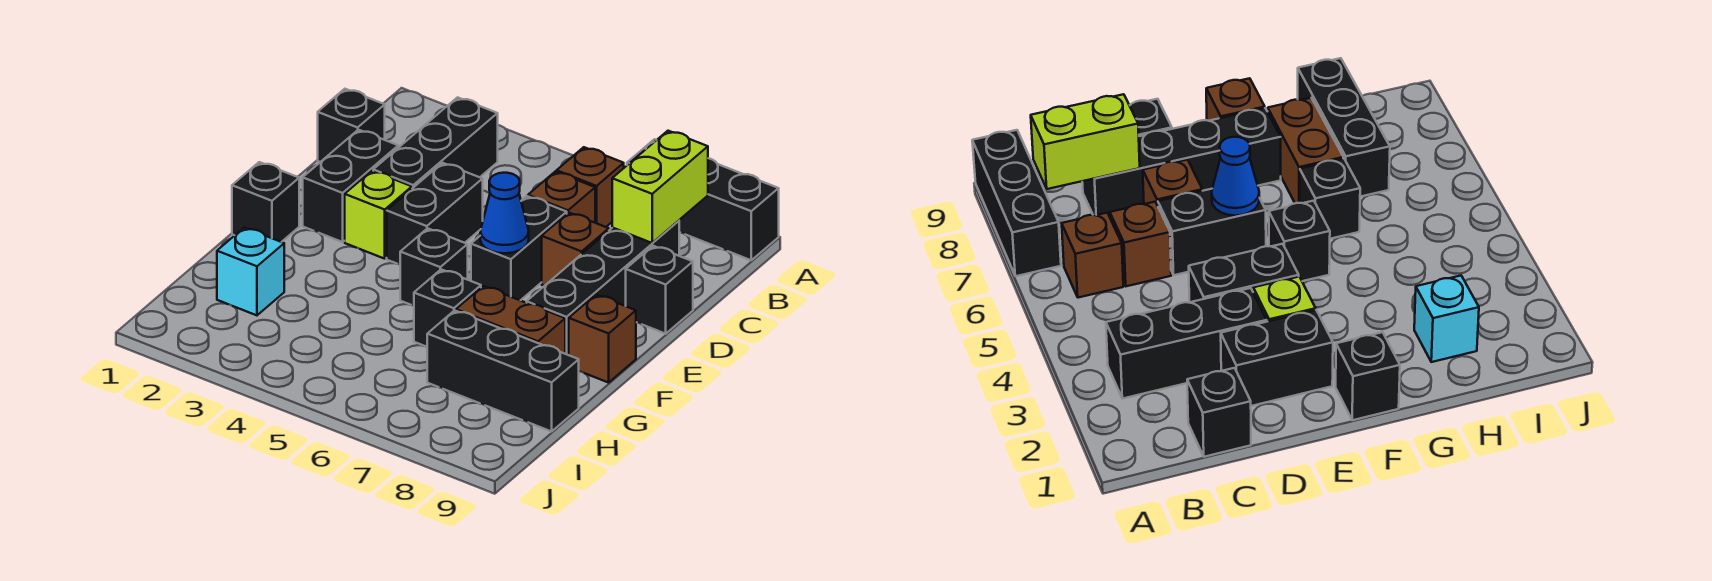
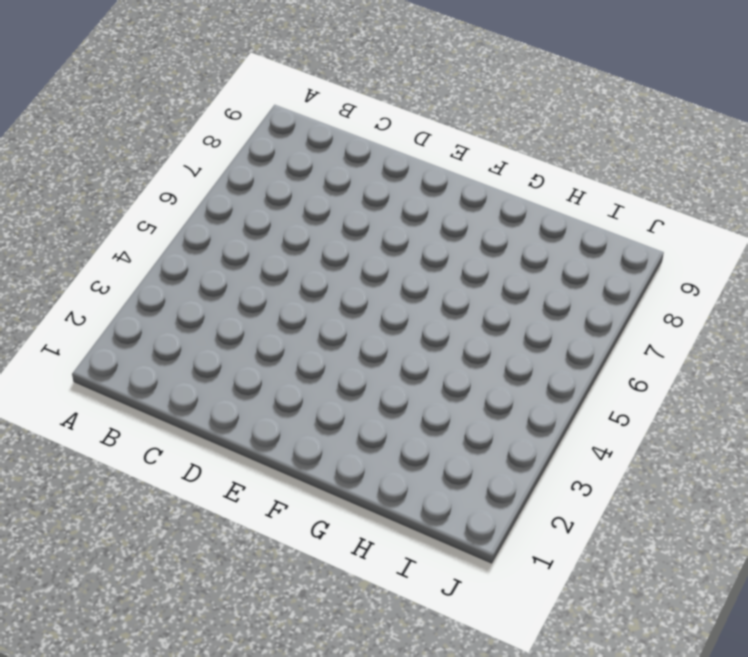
none -> black 1x3 brick [627,139,779,260]
none -> black 1x3 brick [373,97,498,188]
none -> brown 1x1 brick [557,147,624,227]

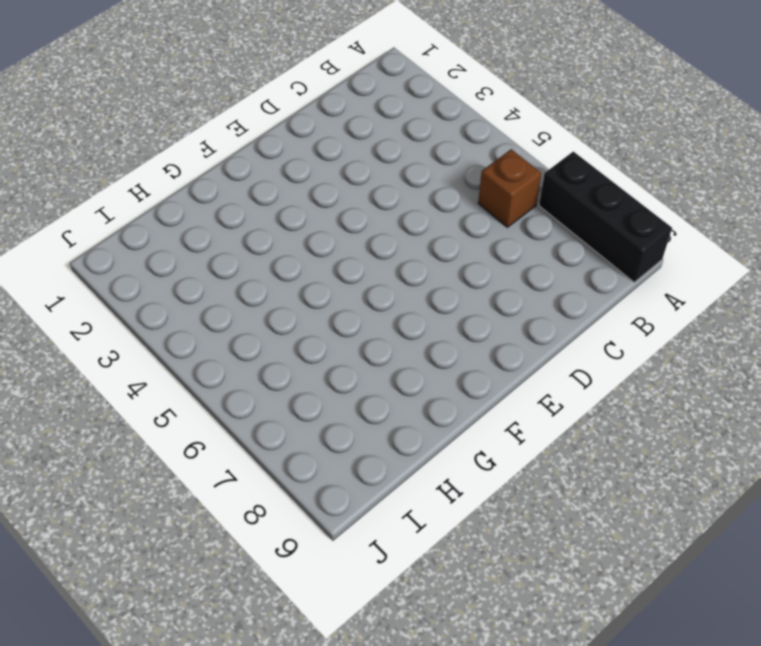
none -> black 1x3 brick [373,97,498,188]
none -> black 1x1 brick [318,89,385,162]
none -> brown 1x1 brick [528,172,595,223]

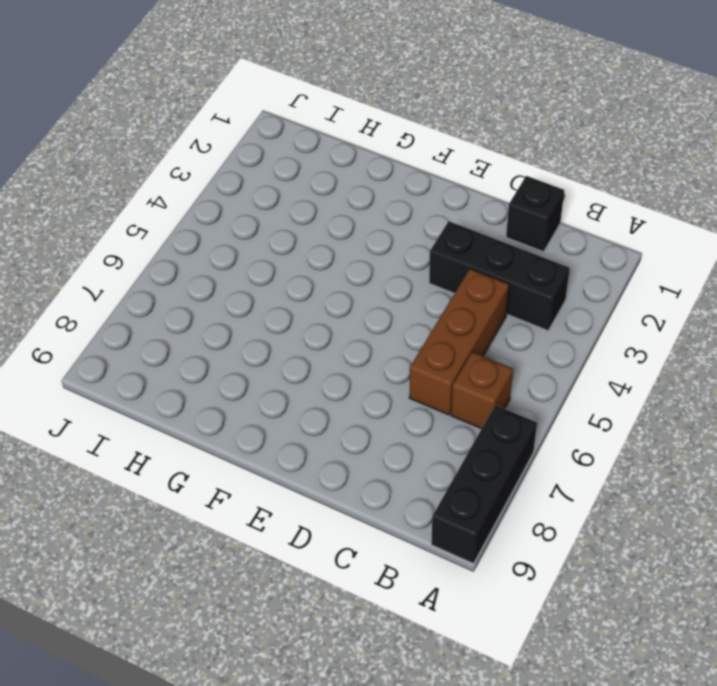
brown 1x3 brick [409,269,509,415] -> brown 1x1 brick [528,172,595,223]
none -> black 1x4 brick [527,221,679,355]
none -> black 1x2 brick [303,130,398,242]
none -> black 1x2 brick [387,163,483,264]

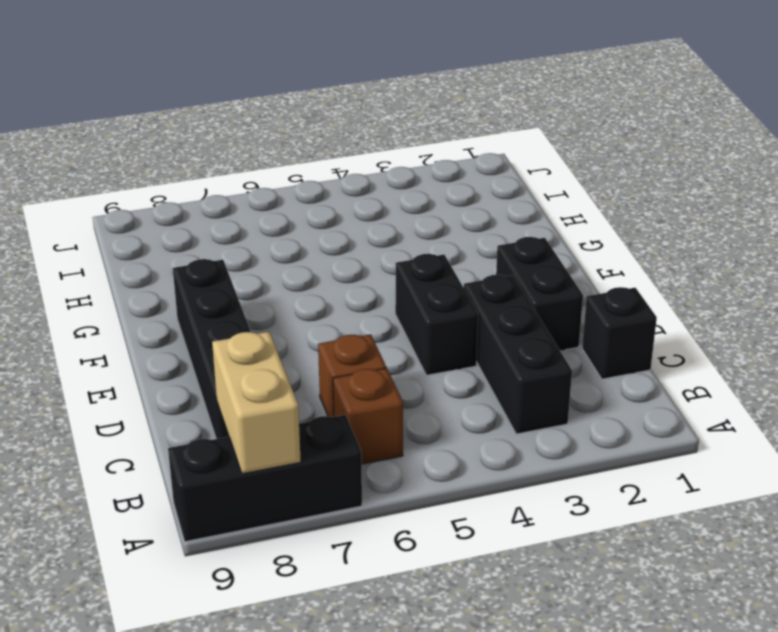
tan 1x2 brick [212,332,301,474] -> lime 1x2 brick [612,131,708,243]
none -> black 1x2 brick [471,196,567,300]
none -> brown 1x1 brick [542,213,609,286]
none -> black 1x1 brick [626,246,693,334]

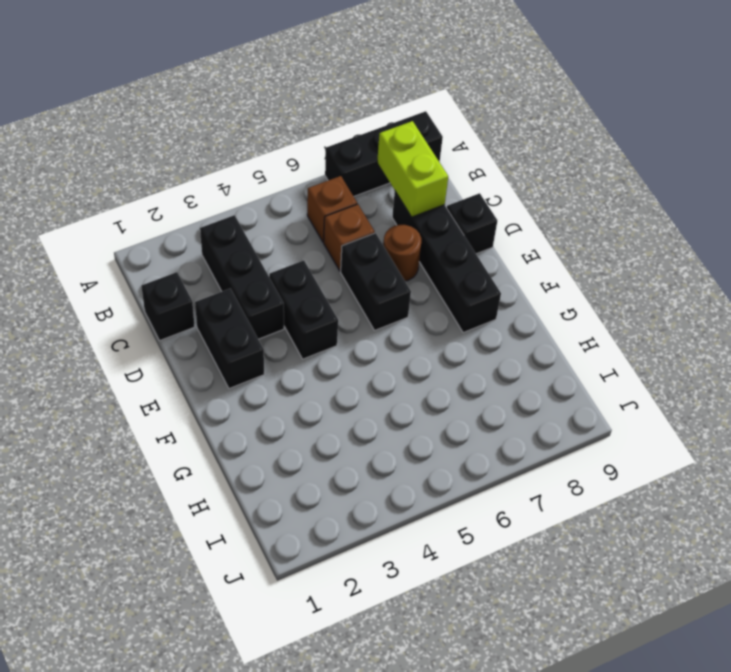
brown 1x1 round brick [383,225,421,281] -> brown 1x1 brick [542,213,609,286]
none -> lime 1x1 brick [345,171,412,259]
none -> black 1x1 brick [232,162,299,242]
none -> black 1x1 brick [400,228,468,306]

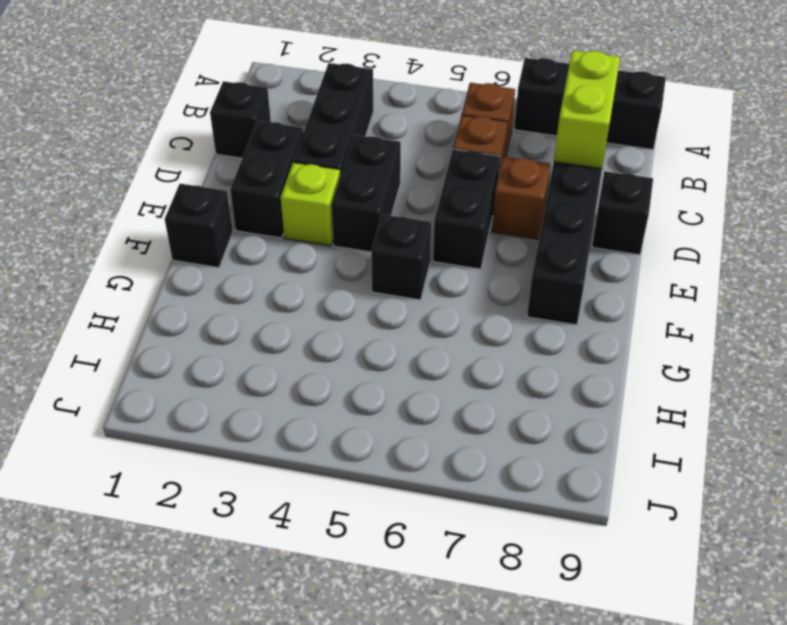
none -> brown 1x1 brick [569,295,636,383]
none -> black 1x1 brick [414,269,481,347]
none -> brown 1x2 brick [456,286,565,354]

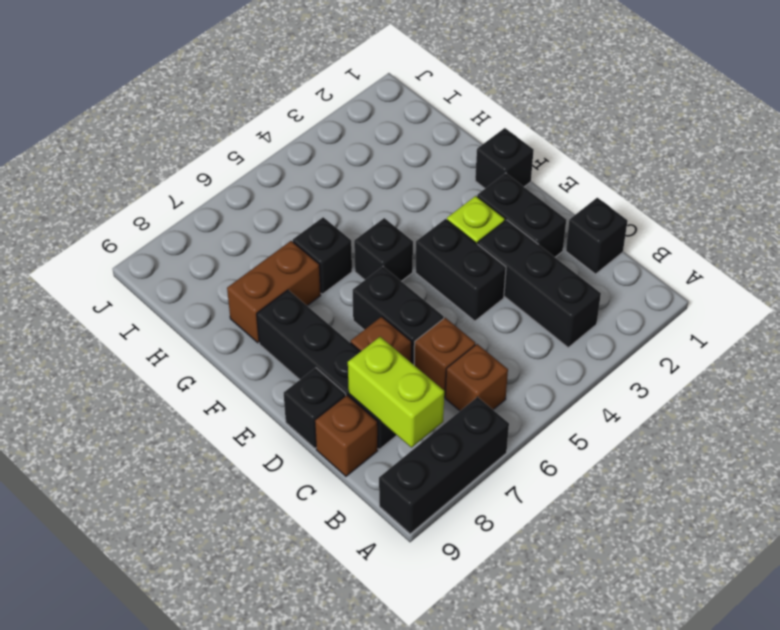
brown 1x1 brick [315,395,378,476] -> brown 1x1 brick moved to [569,295,636,383]
none -> cyan 1x1 brick [217,228,284,315]
none -> black 1x3 brick [427,310,579,431]
none -> blue 1x1 cone [480,173,529,253]

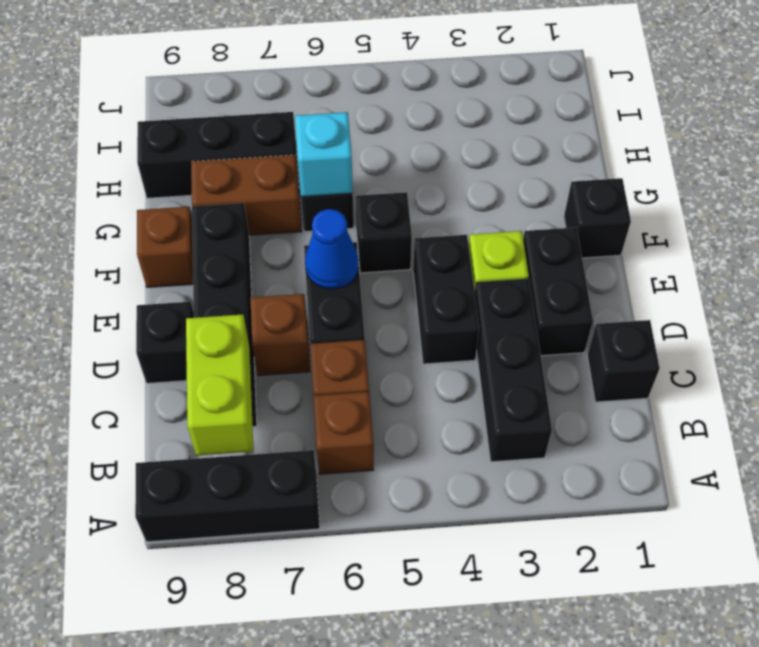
cyan 1x1 brick [295,112,353,197] -> cyan 1x1 brick moved to [217,228,284,315]

